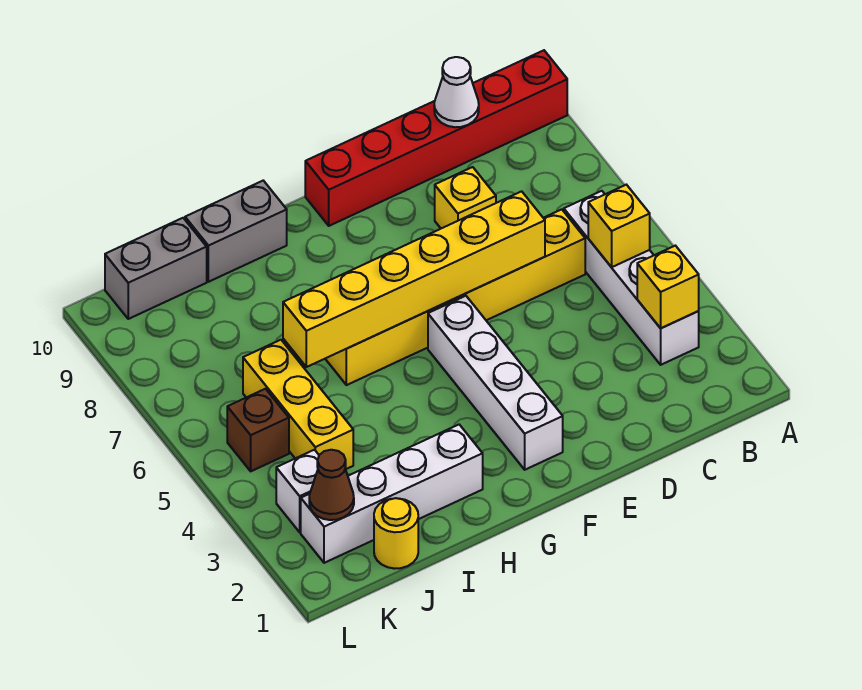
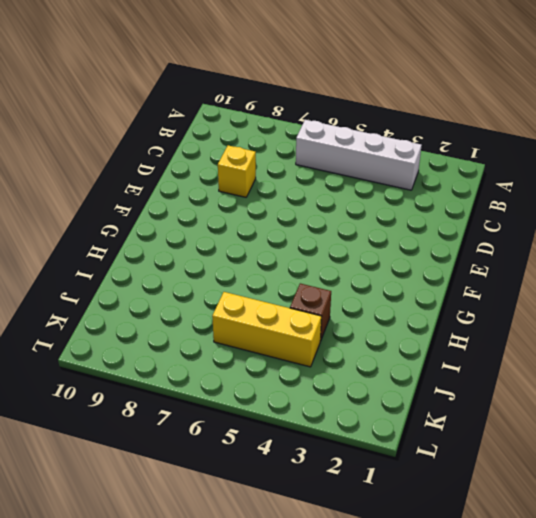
brown 1x1 brick [290,283,331,341] -> brown 1x1 brick moved to [227,389,289,471]
none -> red 1x6 brick [305,50,567,226]
none -> yellow 1x6 brick [325,209,585,385]
none -> white 1x4 brick [428,296,563,470]

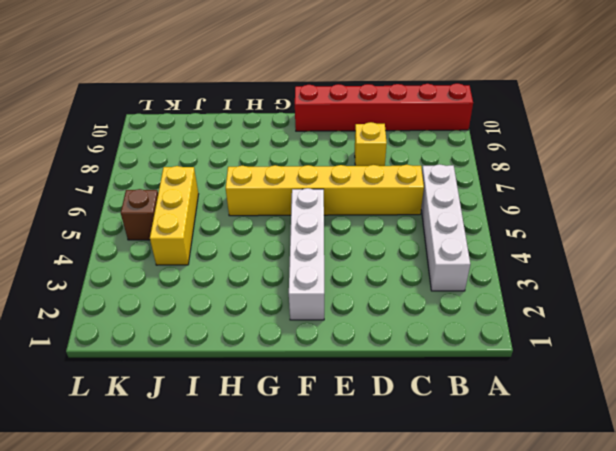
none -> white 1x4 brick [301,425,483,563]
none -> grey 1x2 brick [185,181,287,282]
none -> yellow 1x1 round brick [374,498,418,569]

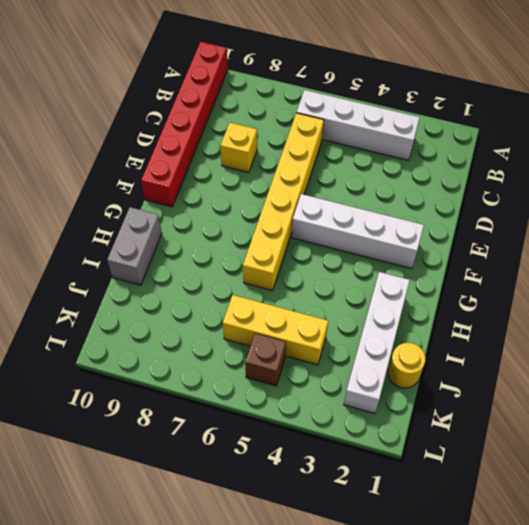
none -> grey 1x2 brick [105,218,207,319]
none -> white 1x1 brick [276,450,319,532]
none -> yellow 1x1 brick [637,246,699,328]

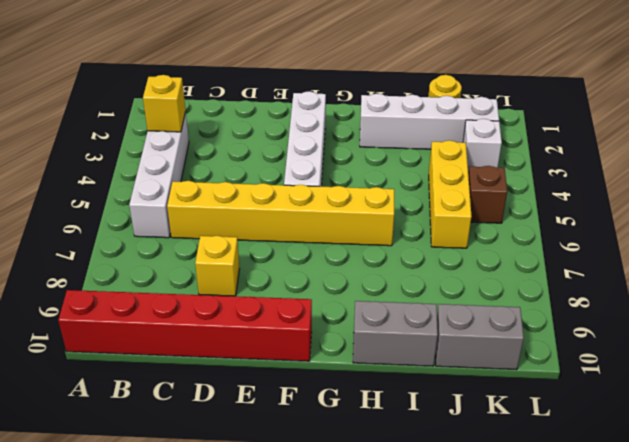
none -> yellow 1x1 brick [588,185,650,267]
none -> white 1x1 cone [434,57,479,127]
none -> yellow 1x6 brick [283,191,545,367]

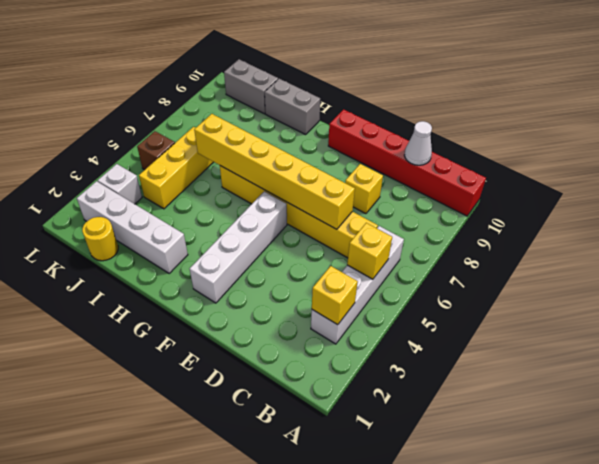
none -> brown 1x1 cone [309,450,354,520]

